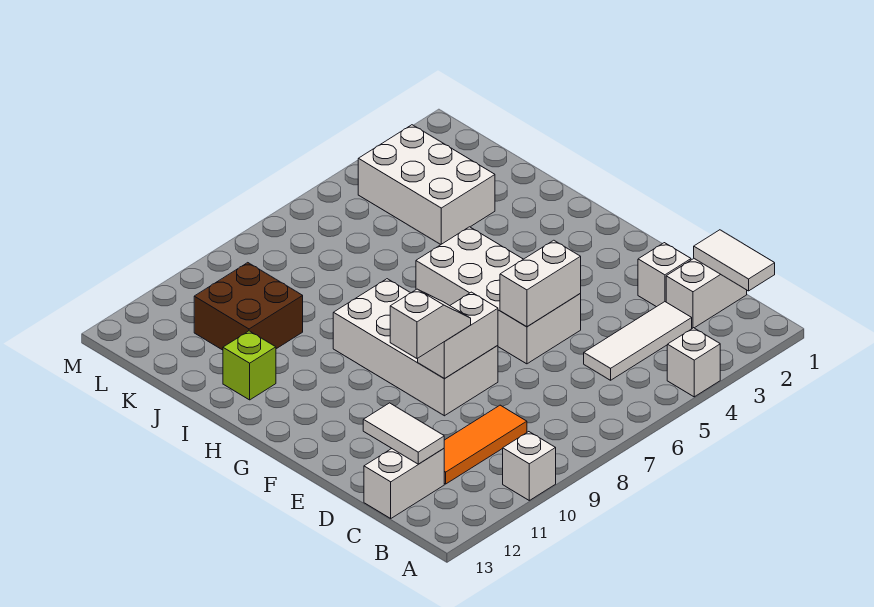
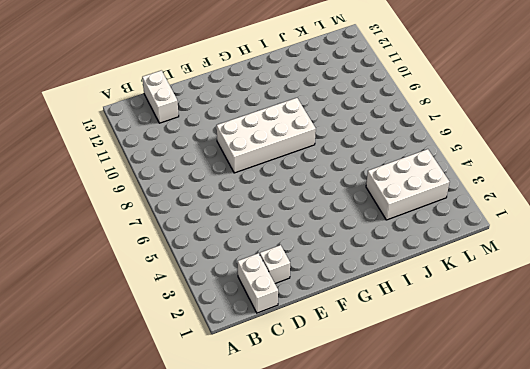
none -> white 1x1 brick [667,328,720,397]
none -> white 1x1 brick [503,432,556,500]
none -> white 1x3 tile [584,302,692,380]

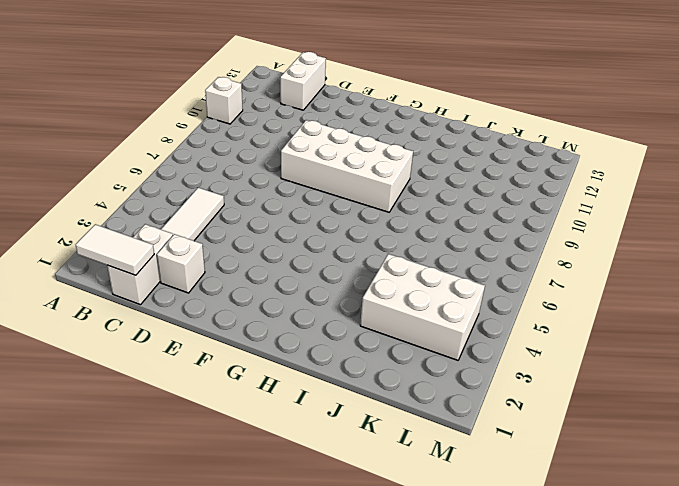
none -> white 1x1 brick [667,328,720,397]
none -> orange 1x3 tile [444,405,527,484]
none -> white 2x4 brick [416,227,581,364]

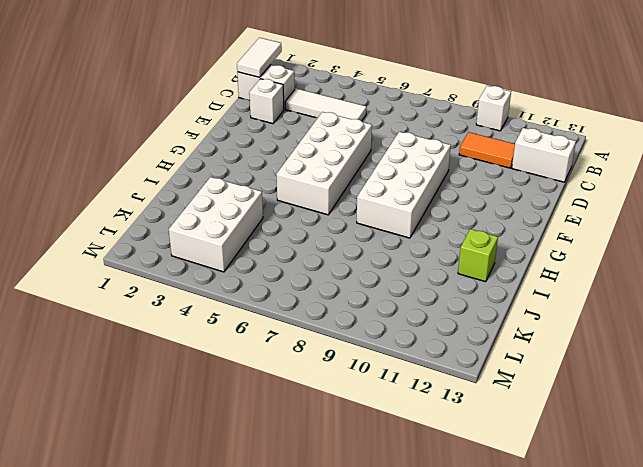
orange 1x2 tile [459,132,515,168] -> orange 1x3 tile [444,405,527,484]
none -> white 1x1 brick [667,328,720,397]
none -> brown 2x2 brick [194,263,303,350]
none -> white 1x2 tile [363,403,444,464]

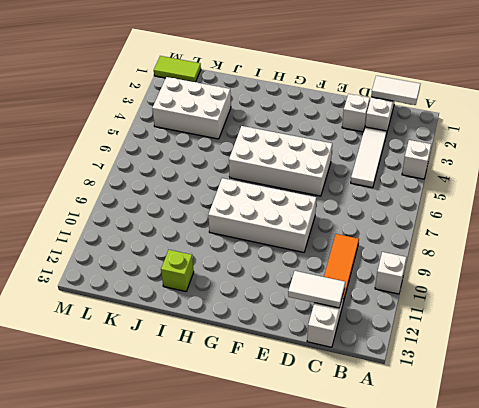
lime 1x2 tile [154,56,201,82] -> none
none -> brown 2x2 brick [194,263,303,350]
none -> white 1x2 brick [500,240,581,327]
none -> white 1x2 brick [418,292,498,378]

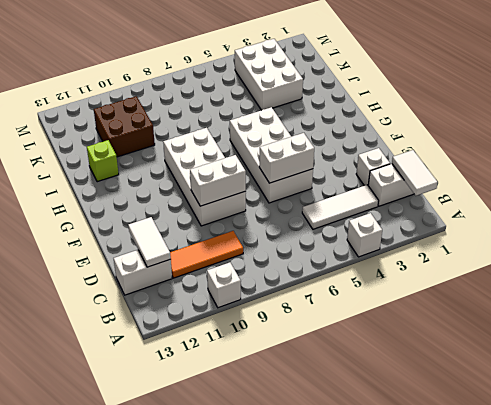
none -> white 1x2 slope [390,289,471,359]

